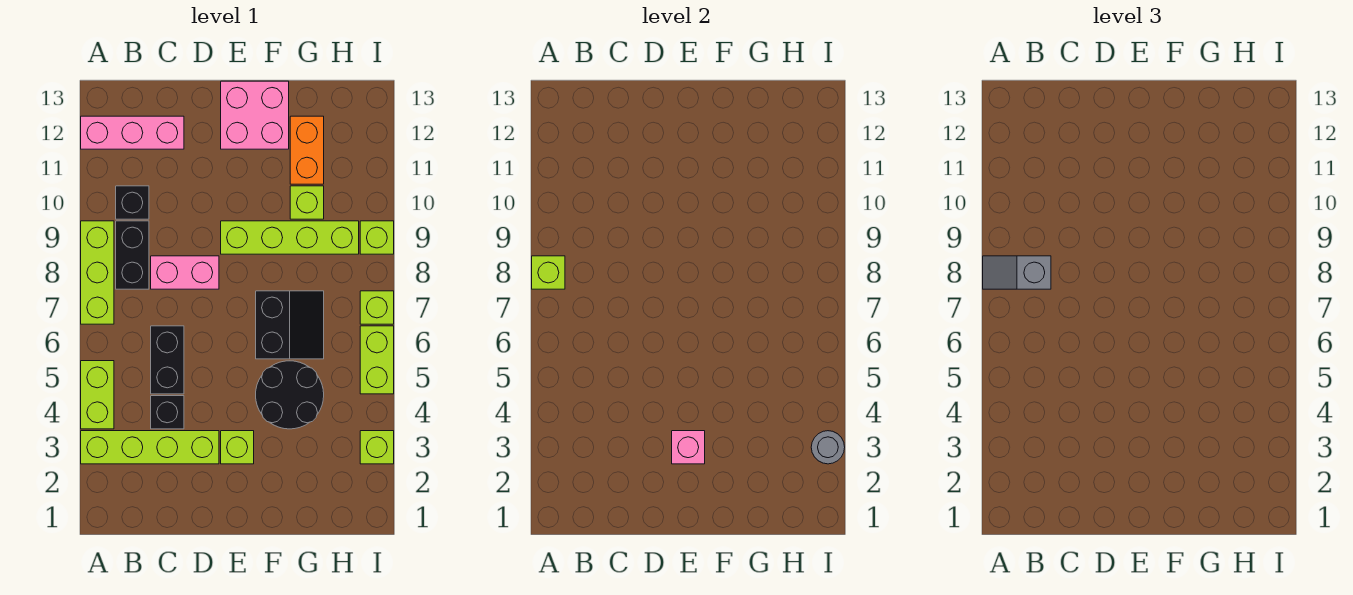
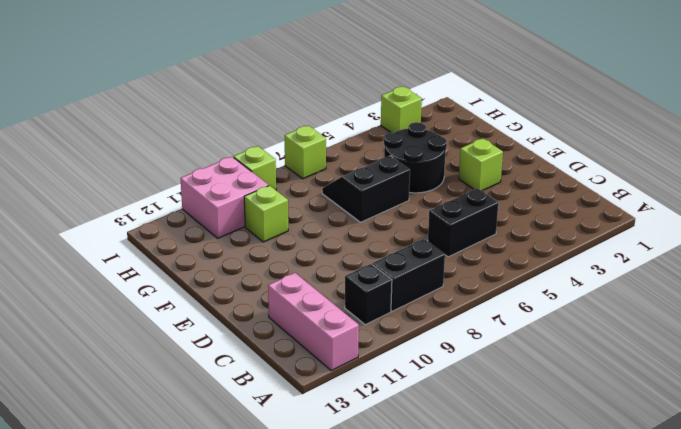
pink 2x2 brick [181,157,269,238] -> pink 2x2 brick moved to [221,81,289,149]
none -> lime 1x4 brick [81,431,219,464]
none -> lime 1x2 brick [81,361,114,429]
none -> lime 1x3 brick [81,221,114,324]

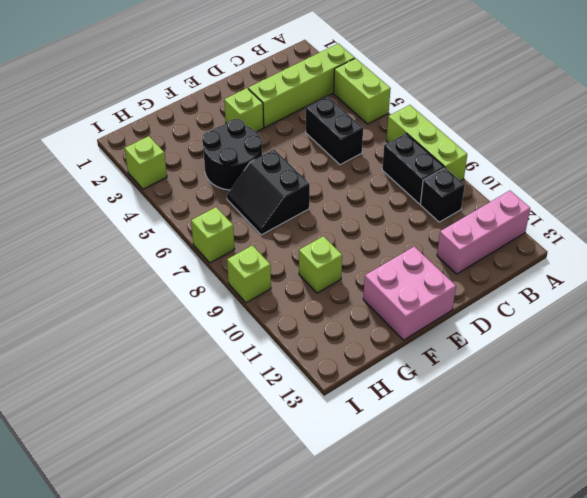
none -> black 1x1 brick [151,396,184,429]
none -> pink 1x2 brick [151,256,219,289]
none -> lime 1x4 brick [221,221,359,254]

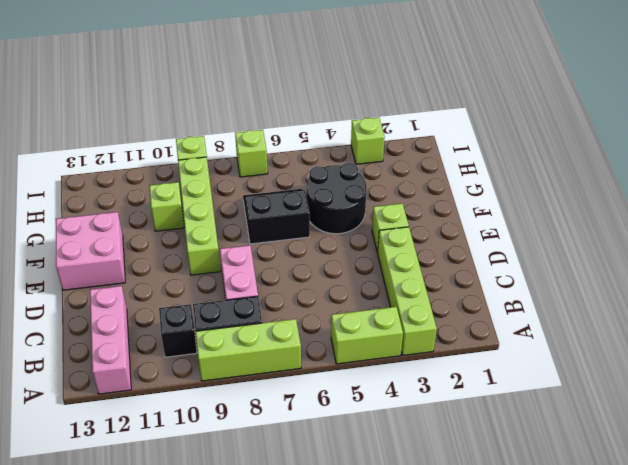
none -> black 1x1 brick [151,396,184,429]
none -> black 1x2 brick [151,326,184,394]
none -> orange 1x2 brick [290,116,324,184]

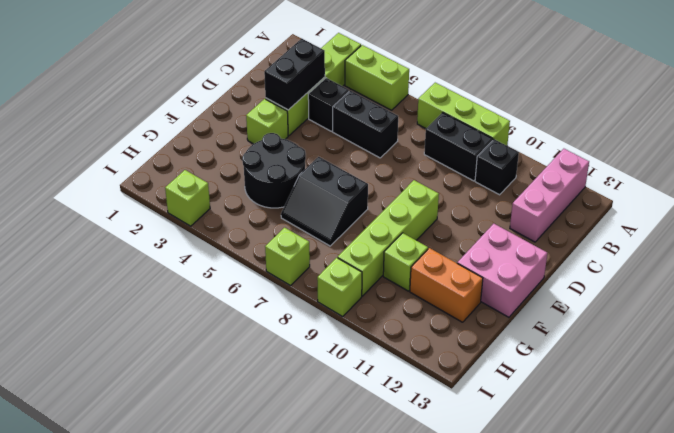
black 1x2 brick [264,38,325,110] -> none
none -> pink 1x2 brick [151,256,219,289]
none -> lime 1x2 brick [360,326,394,394]
none -> lime 1x1 brick [532,256,565,289]

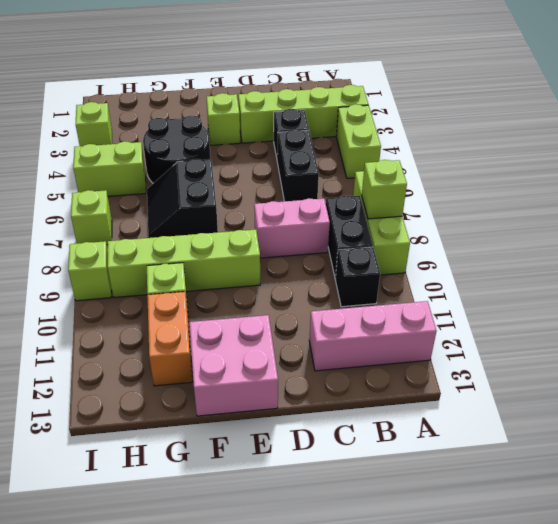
lime 1x2 brick [73,141,146,196] -> lime 1x2 brick turned to [360,326,394,394]
none -> pink 1x1 brick [672,431,705,464]
none -> grey 1x1 round brick [811,431,845,464]
none -> grey 1x2 slope [983,256,1051,289]

